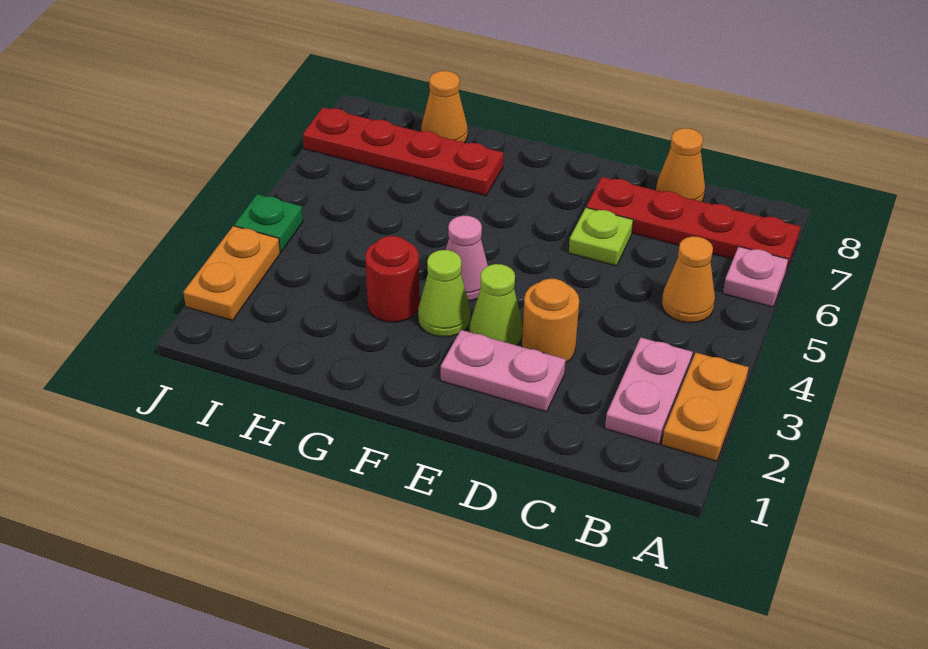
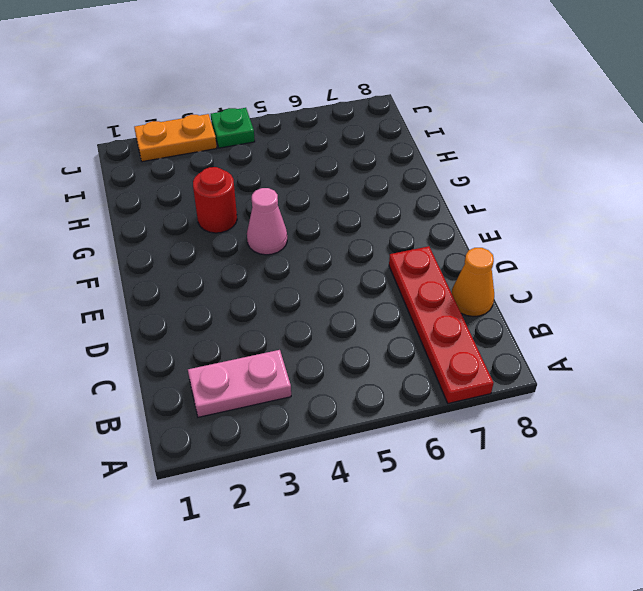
none -> orange 1x2 plate [662,353,749,461]
none -> pink 1x1 plate [723,247,788,307]
none -> orange 1x1 cone [662,236,715,323]

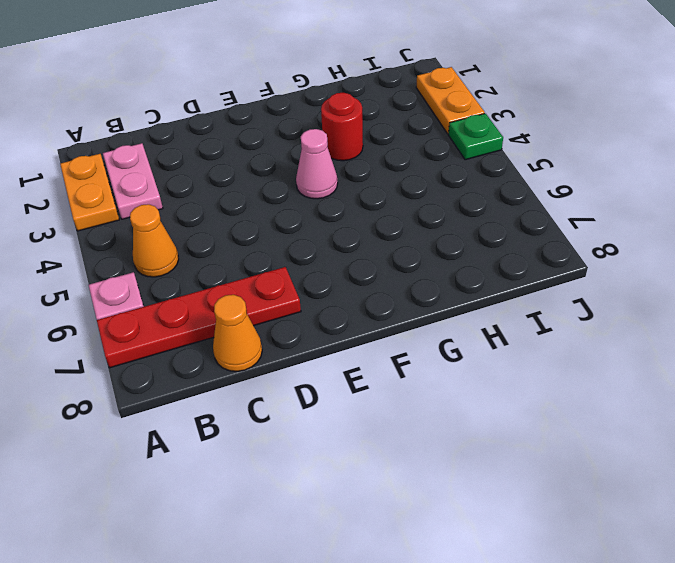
none -> pink 1x2 plate [441,330,566,412]
none -> orange 1x1 round brick [522,279,579,363]
none -> lime 1x1 plate [569,208,633,266]

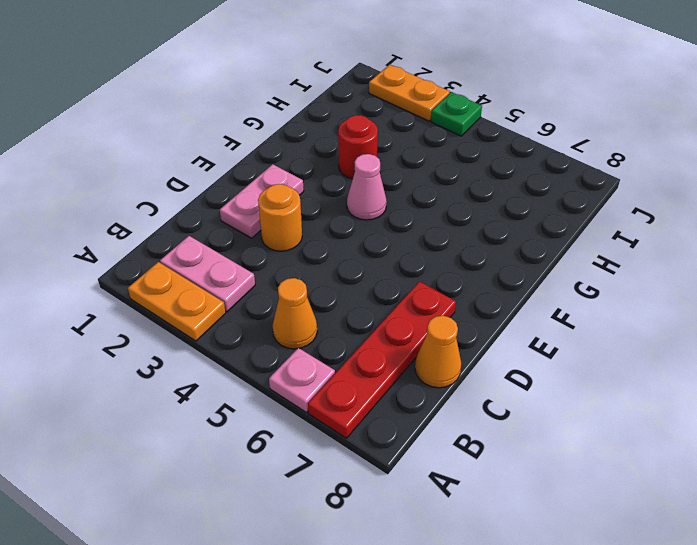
none -> lime 1x1 plate [569,208,633,266]
none -> lime 1x1 cone [470,264,523,345]
none -> lime 1x1 cone [418,250,471,337]

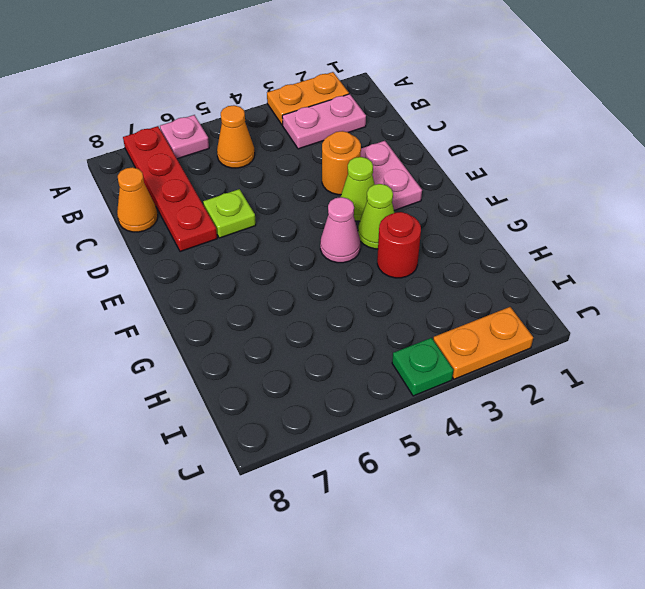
none -> red 1x4 plate [303,108,503,196]
none -> orange 1x1 cone [421,71,468,143]

